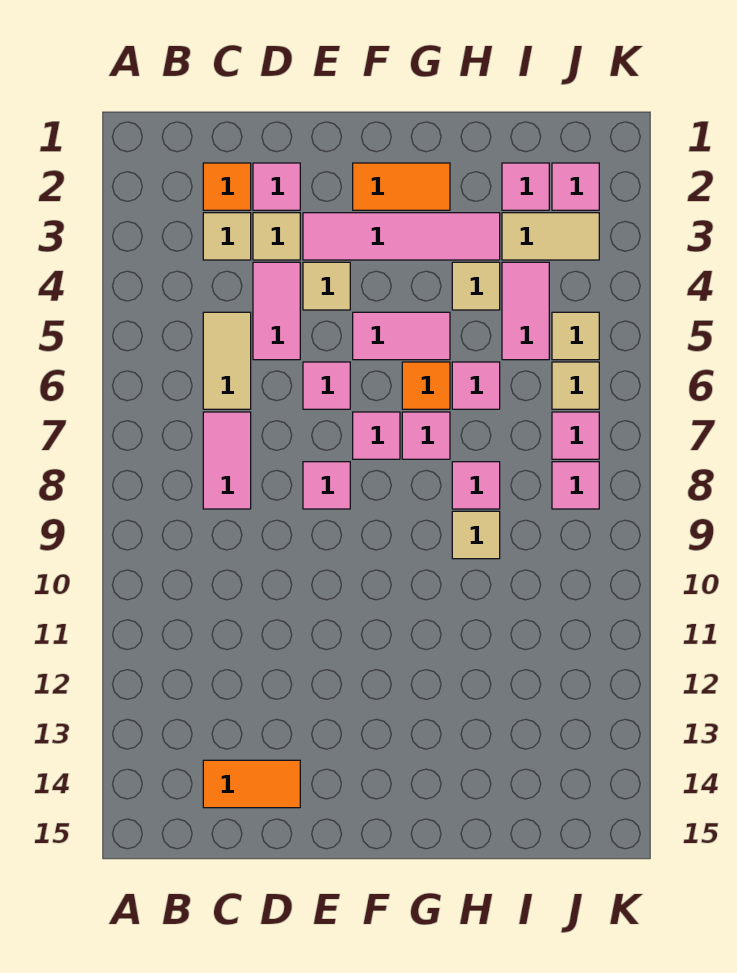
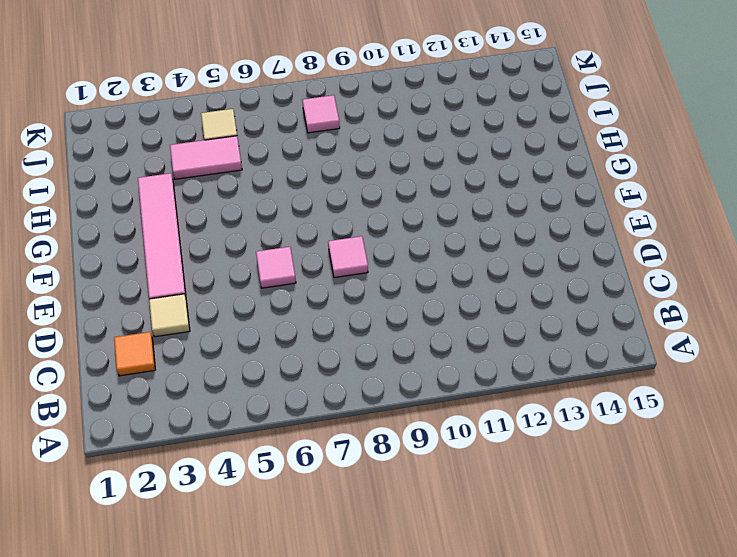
none -> tan 1x1 tile [203,213,251,260]
none -> tan 1x2 tile [203,312,251,409]
none -> pink 1x2 tile [203,412,251,509]

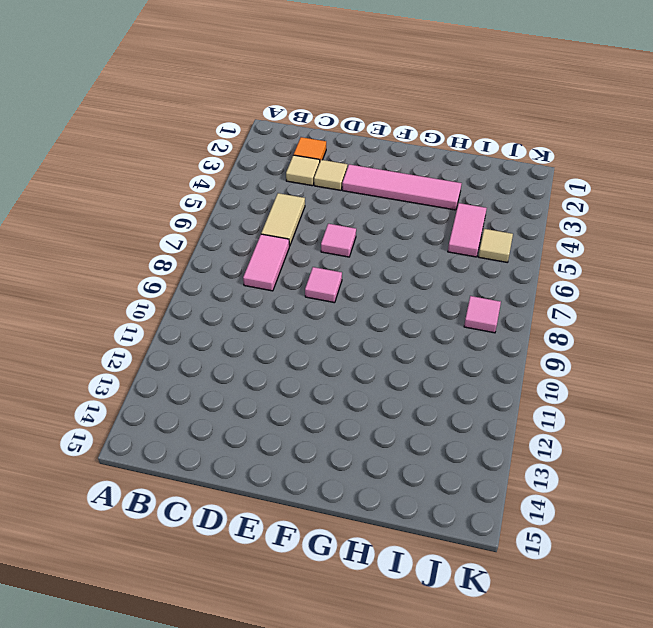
none -> orange 1x2 tile [203,760,300,808]
none -> pink 1x1 tile [253,163,300,210]
none -> pink 1x2 tile [253,262,300,360]

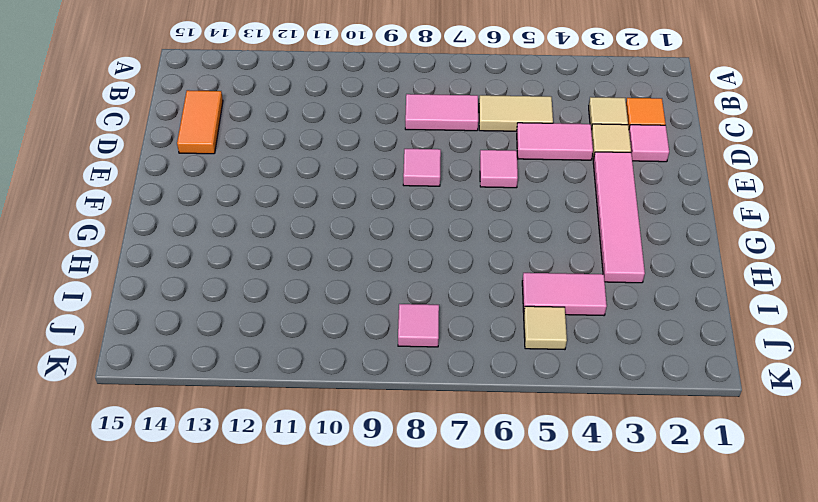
none -> tan 1x1 tile [303,262,350,310]
none -> orange 1x2 tile [353,163,450,210]
none -> pink 1x2 tile [353,312,450,360]

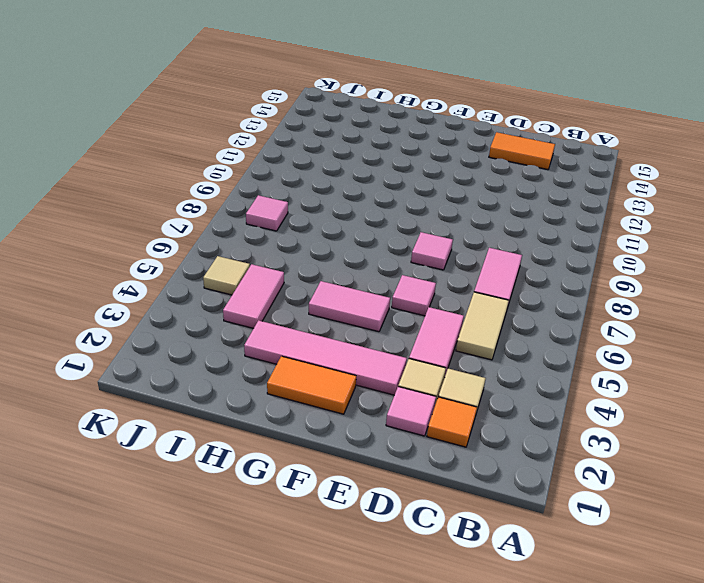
none -> tan 1x1 tile [303,262,350,310]
none -> pink 1x1 tile [353,412,400,459]
none -> orange 1x1 tile [402,362,450,409]

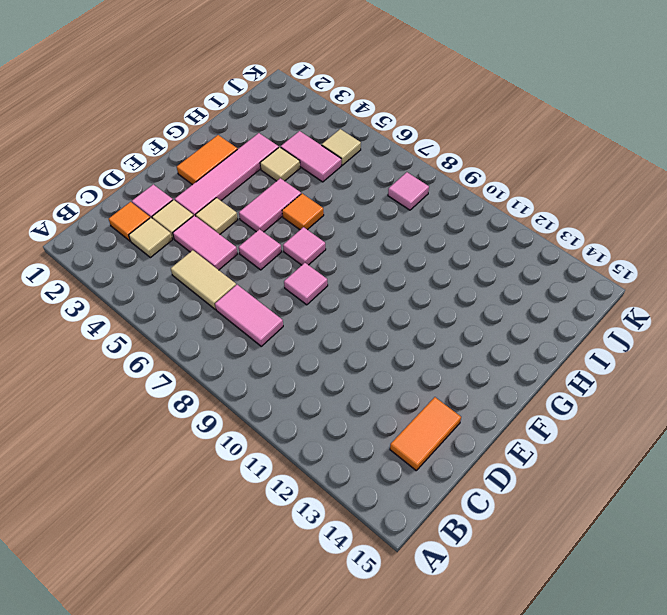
none -> pink 1x1 tile [402,412,450,459]
none -> pink 1x1 tile [452,362,500,409]
none -> pink 1x1 tile [452,462,500,509]

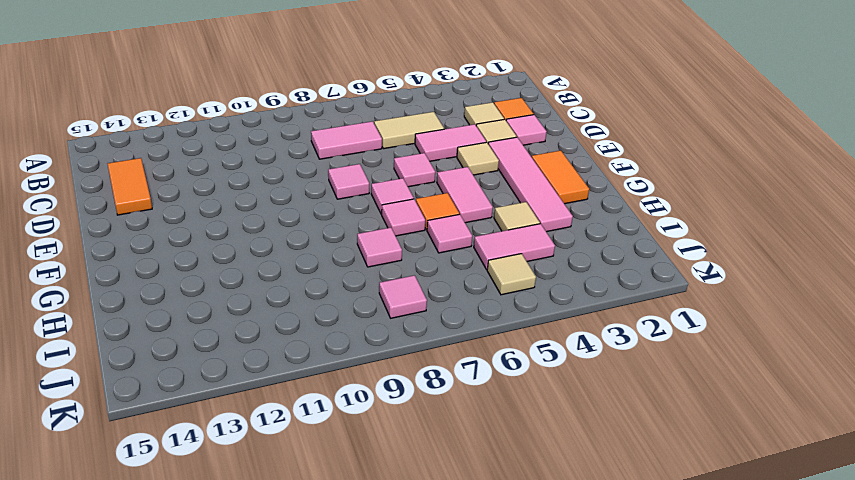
none -> tan 1x1 tile [452,511,500,559]
none -> pink 1x1 tile [502,163,549,210]
none -> tan 1x2 tile [502,213,599,260]

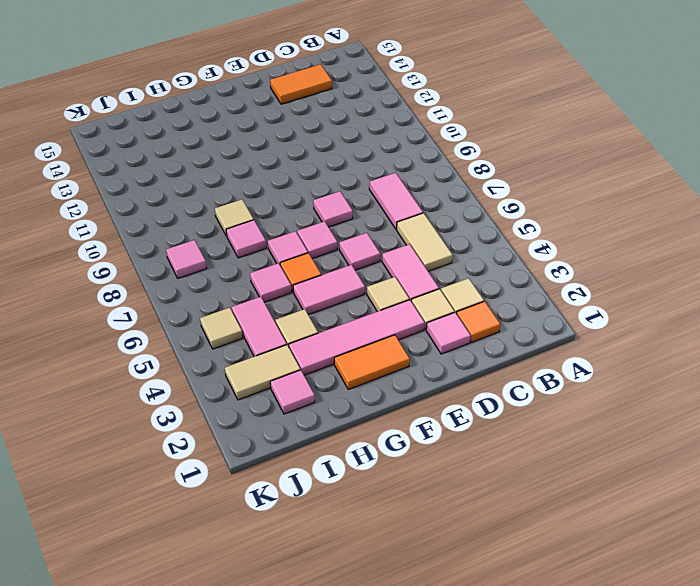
none -> pink 1x1 tile [552,163,599,210]
none -> tan 1x1 tile [552,362,599,409]
none -> pink 1x1 tile [552,412,599,459]

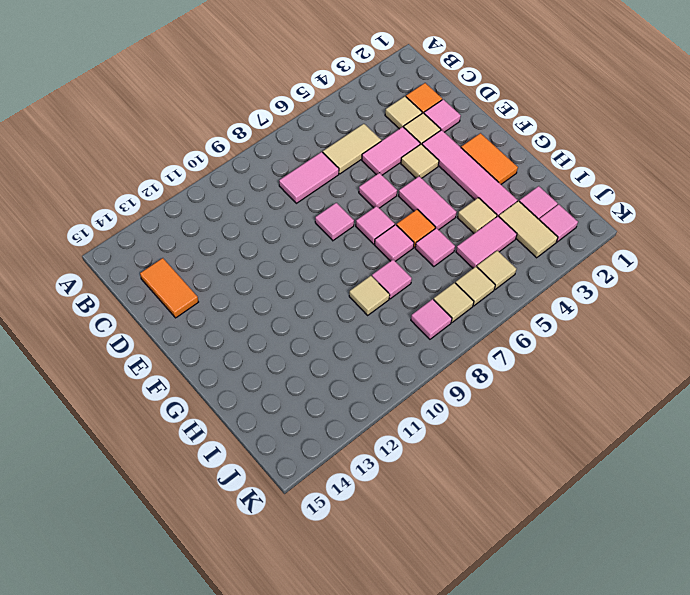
tan 1x1 tile [434,283,474,322] -> pink 1x1 tile [552,412,599,459]

